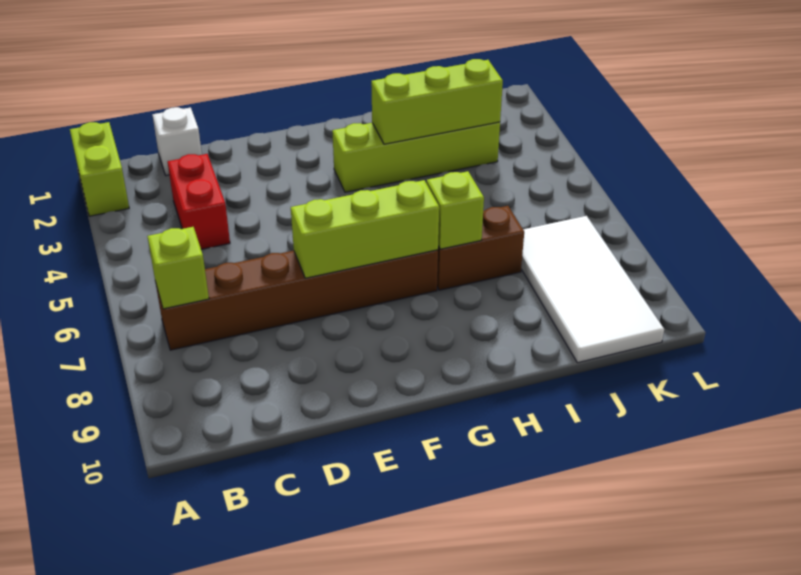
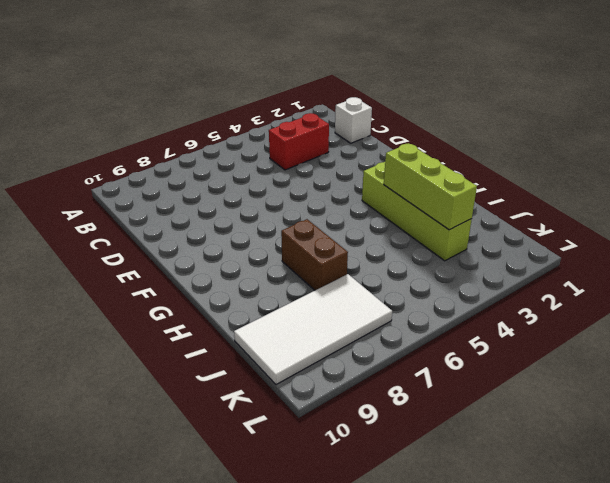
none -> lime 1x2 brick [70,122,129,216]
none -> brown 1x6 brick [156,250,438,350]

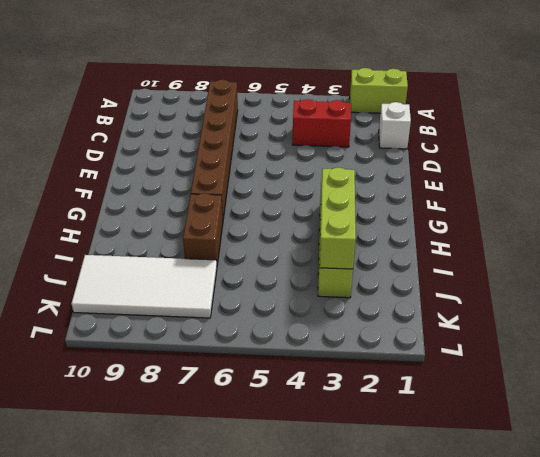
none -> lime 1x1 brick [147,227,209,309]
none -> lime 1x3 brick [291,180,439,278]

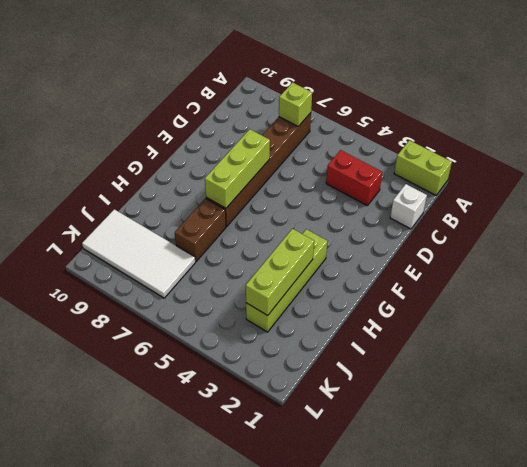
none -> lime 1x1 brick [427,171,484,249]

